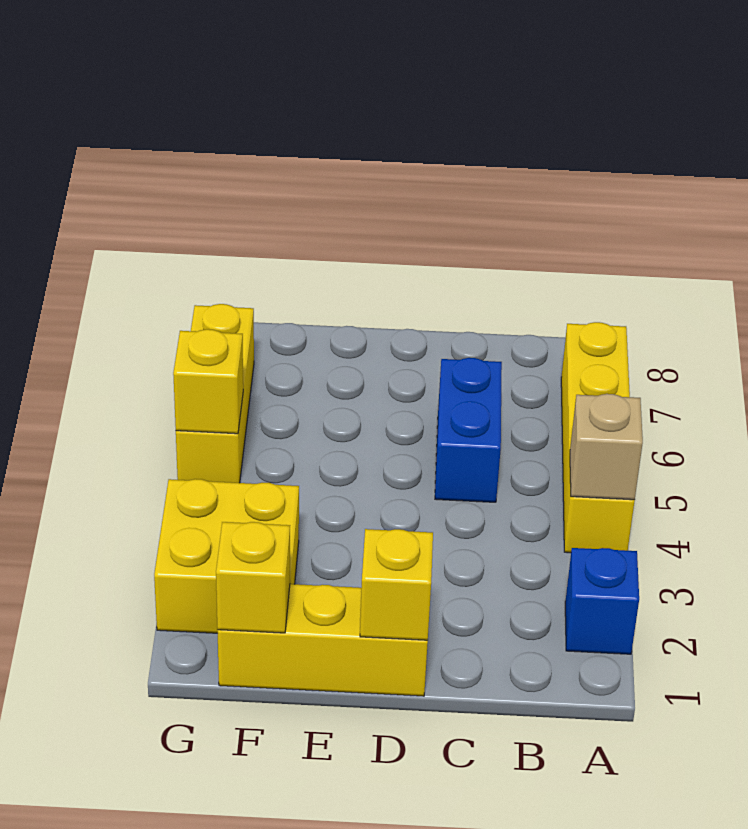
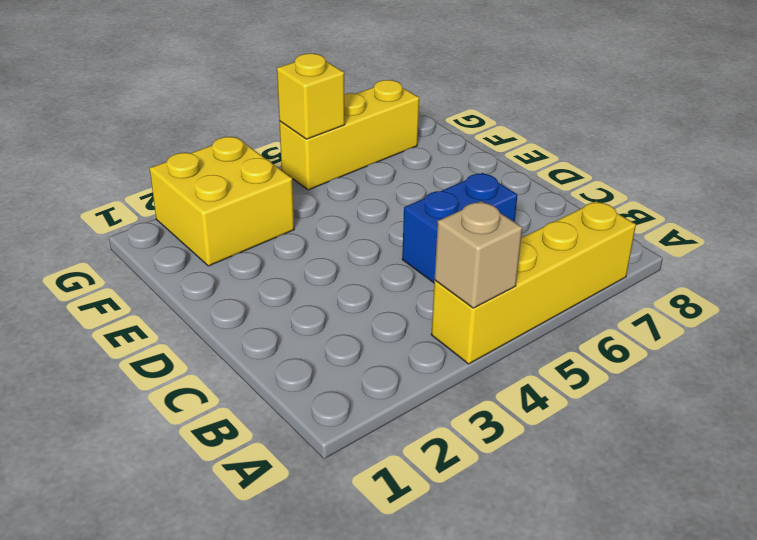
none -> blue 1x1 brick [565,548,639,654]
none -> yellow 1x3 brick [218,584,428,696]

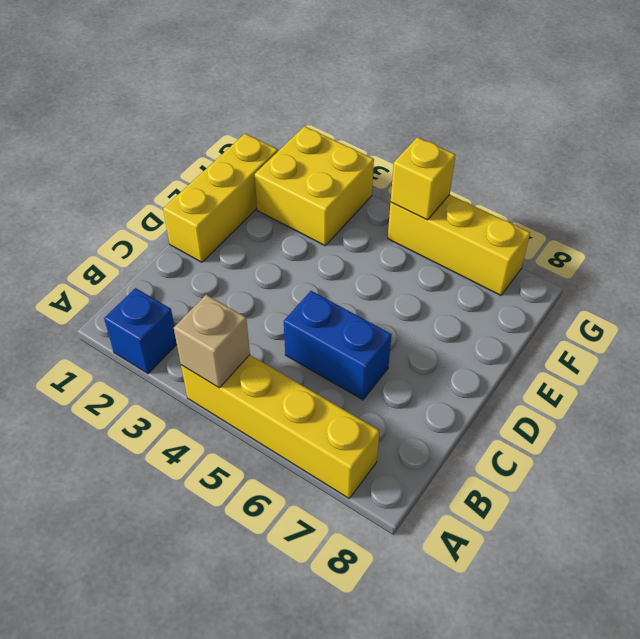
none -> yellow 1x1 brick [360,529,433,640]
none -> yellow 1x1 brick [216,522,290,633]

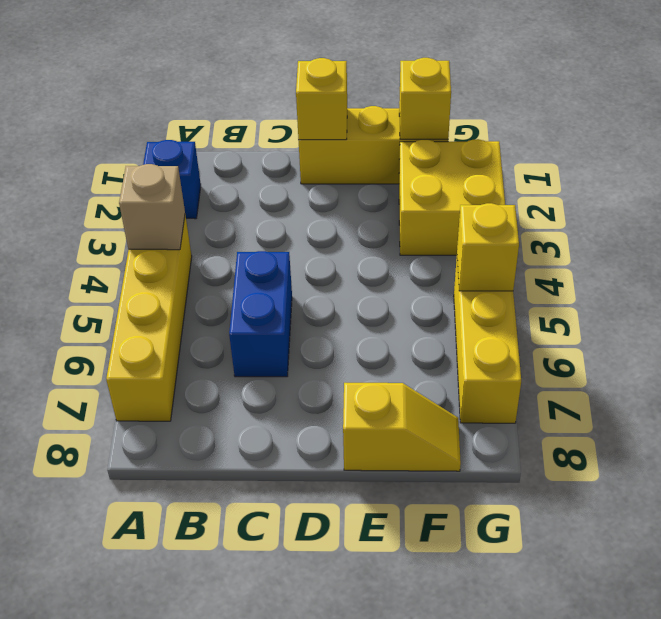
yellow 1x2 slope [343,383,461,471] -> none

